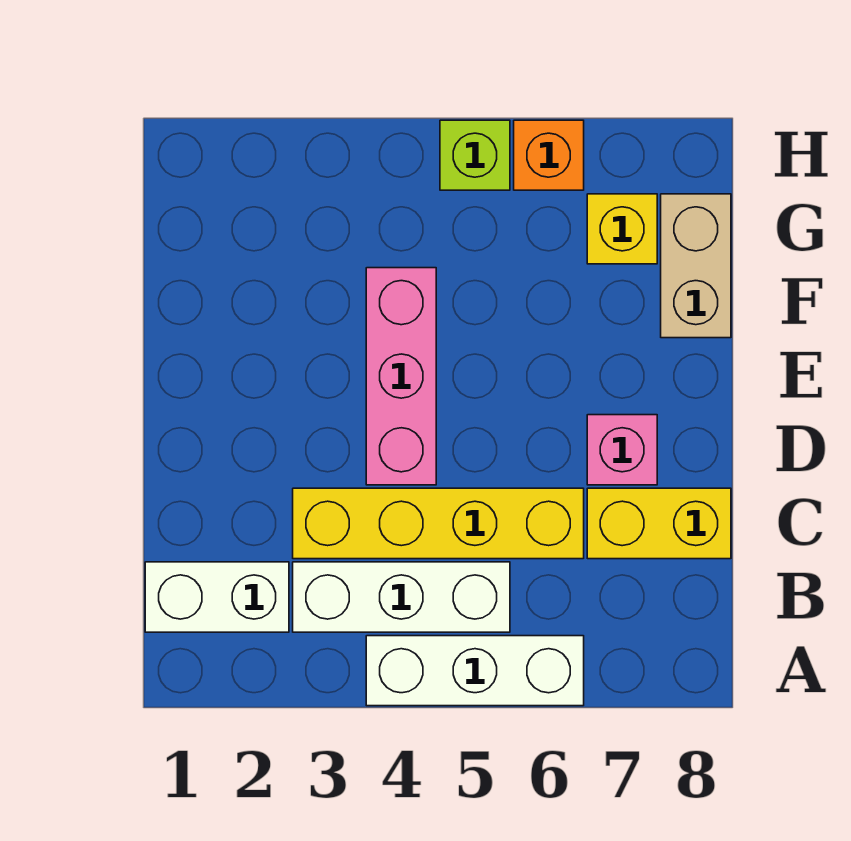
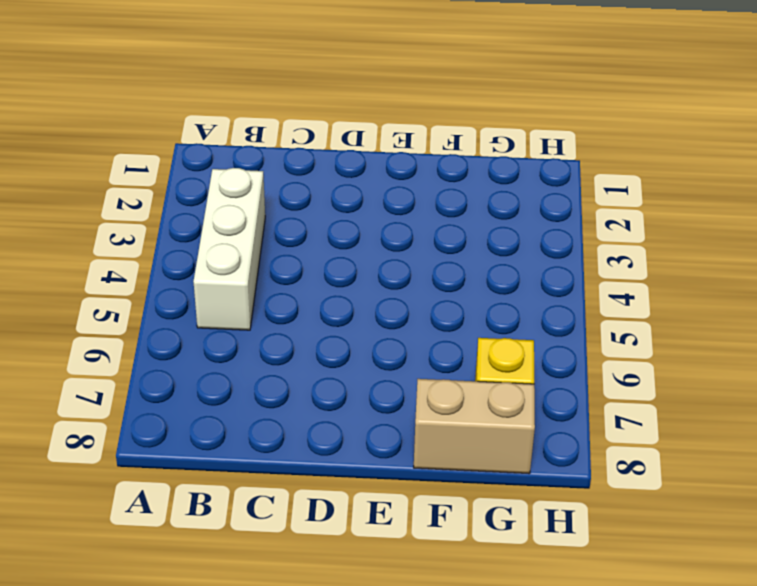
none -> white 1x3 brick [366,636,584,706]
none -> white 1x2 brick [145,562,289,632]

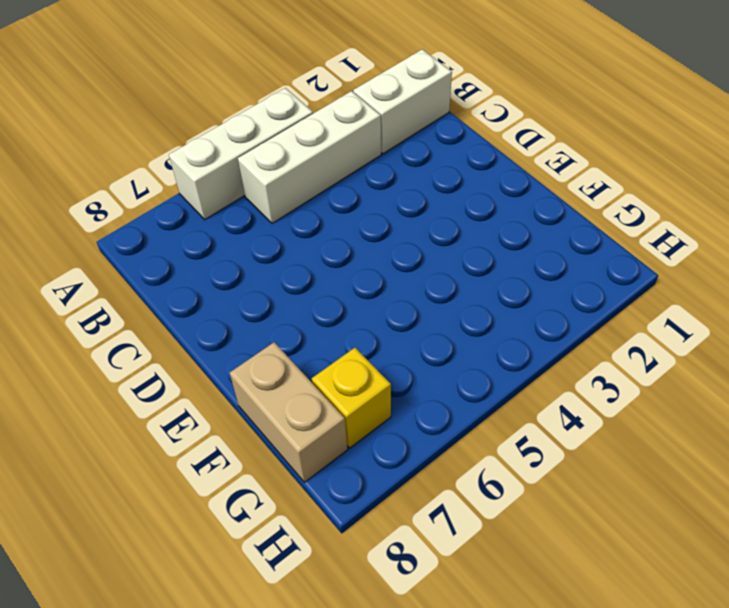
none -> yellow 1x4 brick [293,488,584,559]
none -> yellow 1x2 brick [587,488,731,559]

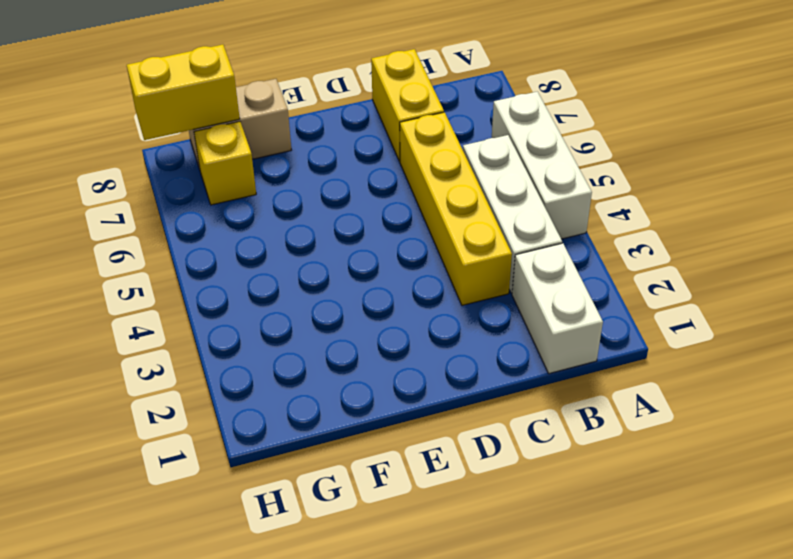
yellow 1x2 brick [127,45,240,140] -> none
none -> pink 1x3 brick [366,268,436,485]
none -> pink 1x1 brick [587,415,657,485]

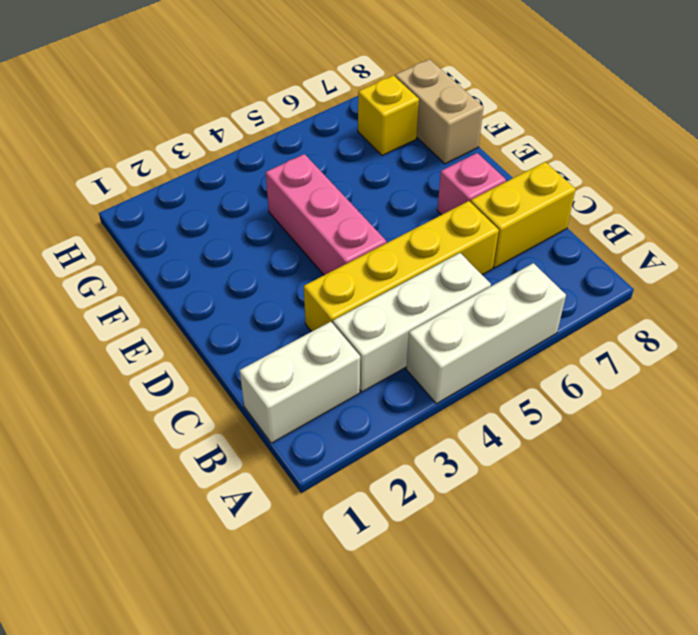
none -> lime 1x1 brick [440,120,510,190]
none -> orange 1x1 brick [514,120,584,190]

